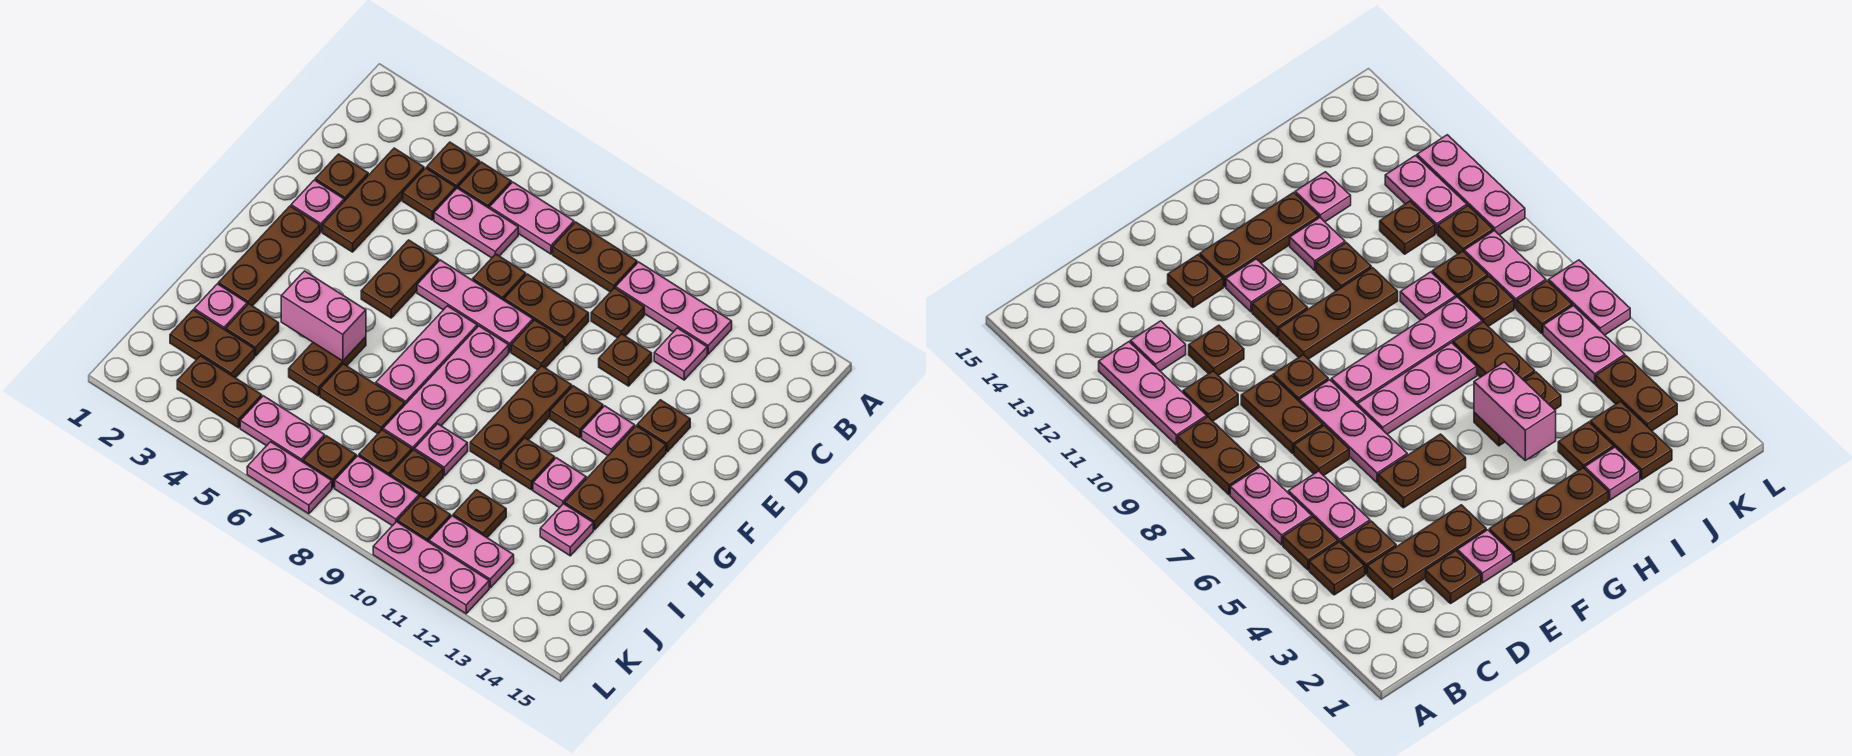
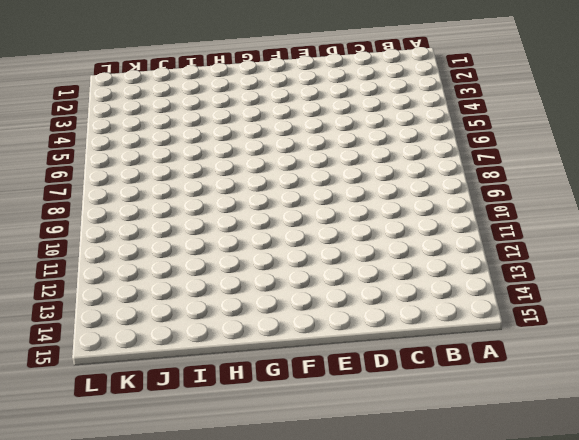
none -> brown 1x1 plate [427,142,480,189]
none -> brown 1x1 plate [458,162,511,208]
none -> pink 1x2 plate [490,182,574,254]
none -> brown 1x2 plate [553,222,637,292]

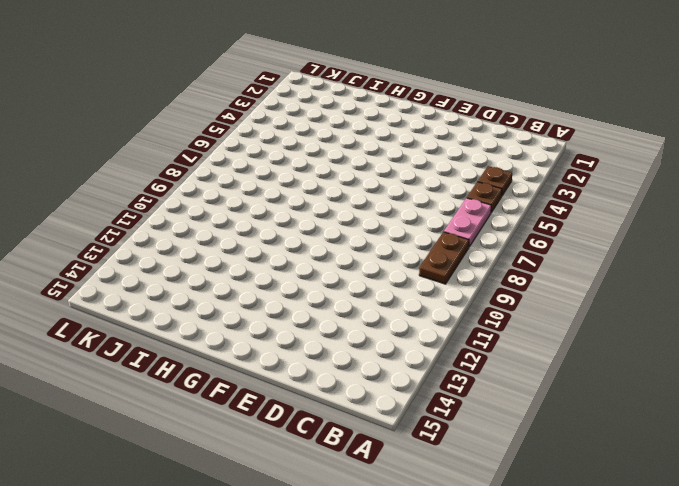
none -> pink 1x3 plate [616,262,732,354]
none -> brown 1x3 plate [323,148,424,252]
none -> brown 1x1 plate [403,168,456,220]
none -> pink 1x2 plate [434,188,518,258]

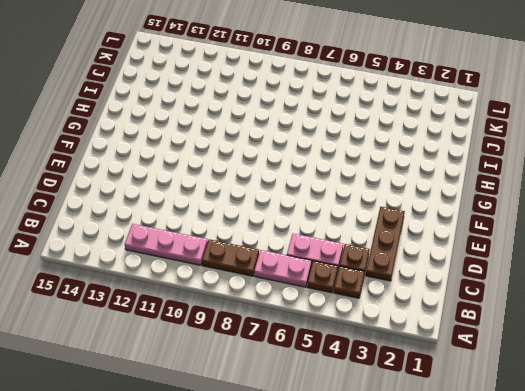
none -> brown 1x1 plate [591,288,644,338]
none -> pink 1x1 plate [654,328,707,380]
none -> brown 1x1 plate [315,154,368,201]
none -> brown 1x1 plate [473,254,526,300]

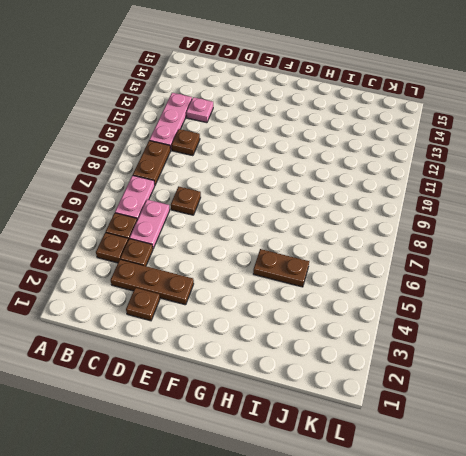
none -> brown 1x2 plate [504,274,589,346]
none -> brown 1x1 plate [599,334,652,386]
none -> pink 1x1 plate [291,180,344,232]
none -> brown 1x2 plate [361,240,439,318]

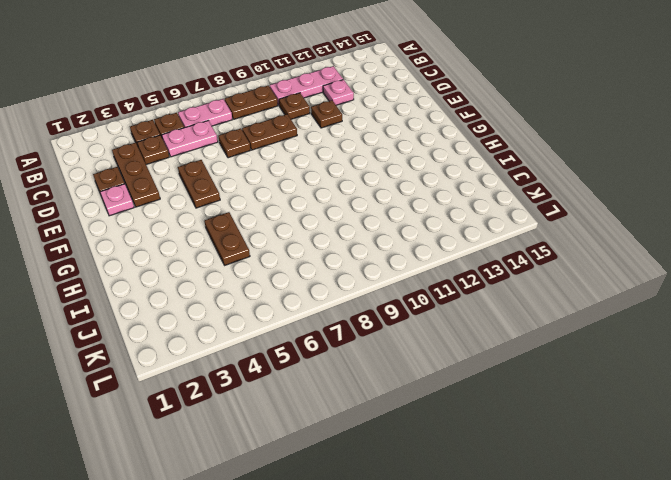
none -> pink 1x3 plate [417,260,533,352]
none -> brown 1x1 plate [511,320,564,370]
none -> brown 1x1 plate [637,400,690,452]
none -> brown 1x3 plate [218,206,320,306]

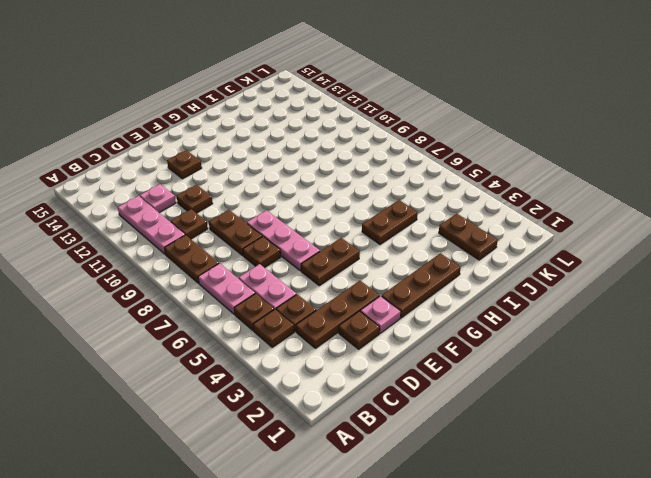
none -> brown 1x1 plate [511,320,564,370]
none -> pink 1x3 plate [376,306,477,404]
none -> pink 1x4 plate [383,326,509,451]
none -> brown 1x3 plate [470,366,572,470]

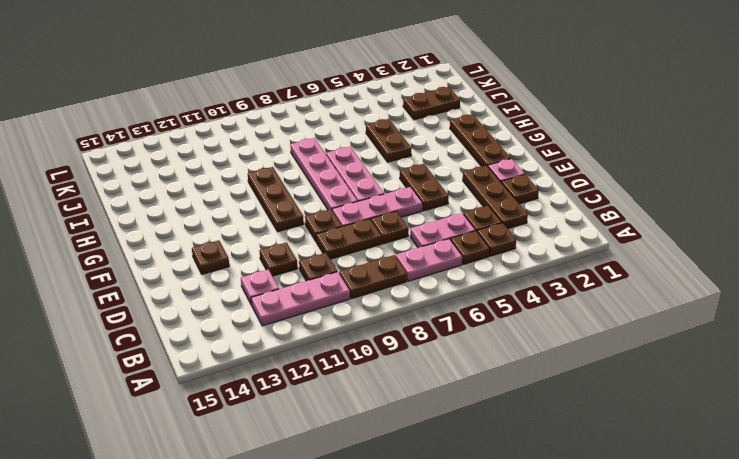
none -> brown 1x1 plate [550,386,603,438]
none -> pink 1x1 plate [582,406,635,456]
none -> brown 1x3 plate [565,426,666,530]
none -> brown 1x1 plate [502,438,555,490]

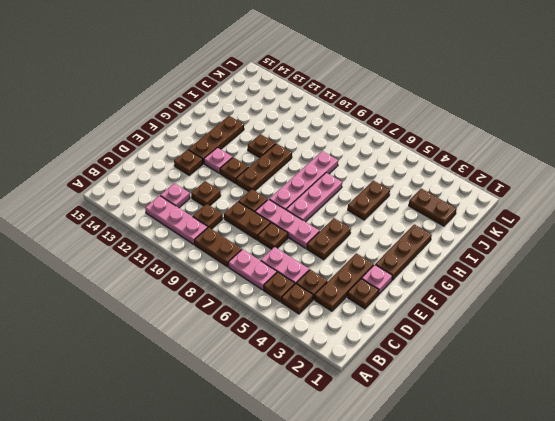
none -> pink 1x1 plate [533,458,586,508]
none -> pink 1x1 plate [194,284,247,330]
none -> brown 1x1 plate [226,304,279,356]
none -> brown 1x2 plate [320,364,405,434]

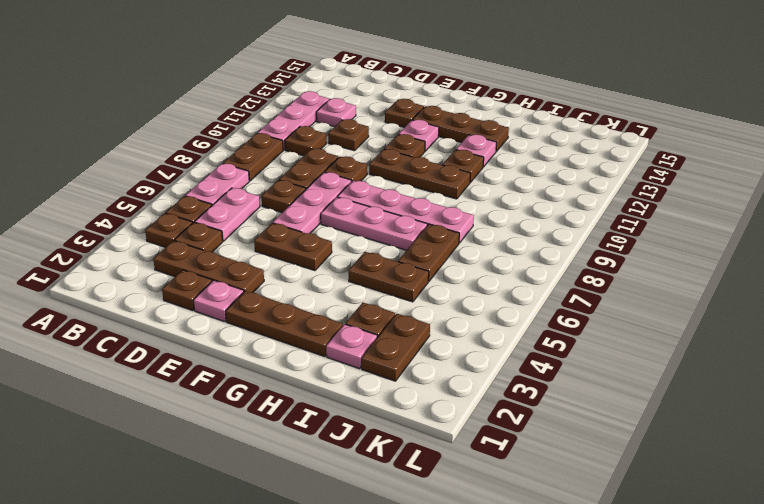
none -> pink 1x1 plate [415,424,468,476]
none -> pink 1x1 plate [540,504,593,556]
none -> brown 1x1 plate [359,430,412,476]
none -> brown 1x1 plate [390,450,443,498]

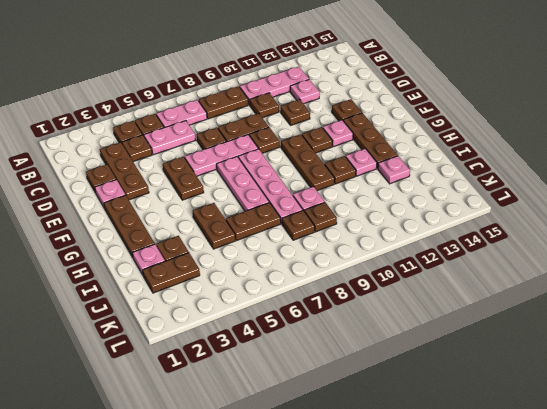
none -> brown 1x1 plate [453,490,506,537]
none -> brown 1x2 plate [177,356,262,428]
none -> pink 1x2 plate [240,396,325,462]
none -> brown 1x1 plate [303,436,356,488]

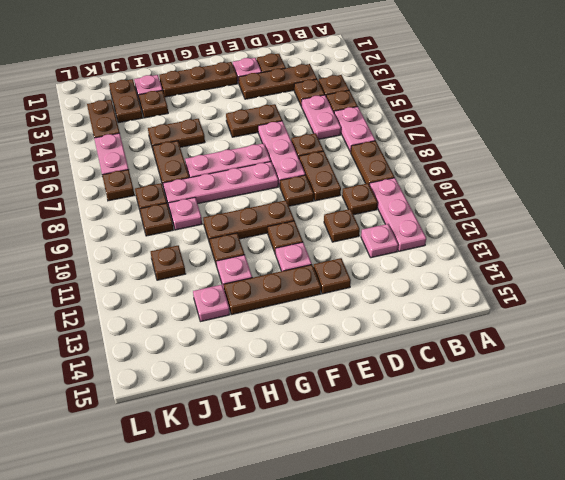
none -> pink 1x2 plate [335,456,419,526]
none -> brown 1x1 plate [398,496,451,542]
none -> pink 1x2 plate [429,516,514,588]
none -> pink 1x2 plate [247,442,332,514]

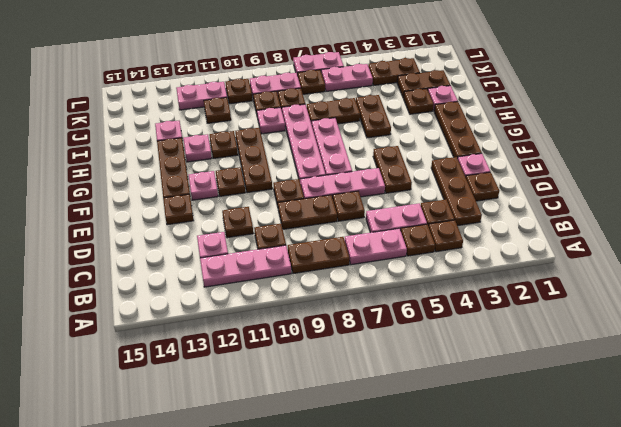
none -> pink 1x3 plate [373,522,489,614]
none -> pink 1x2 brick [281,271,366,361]

